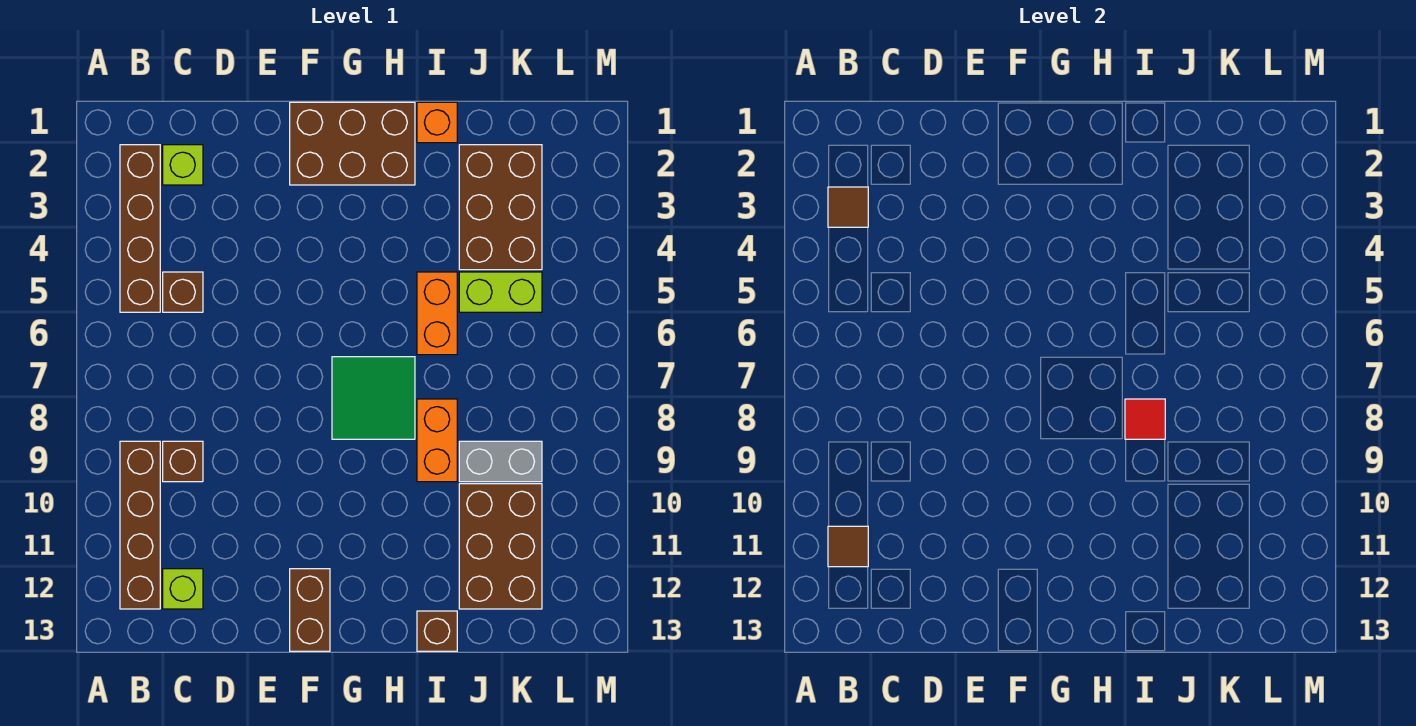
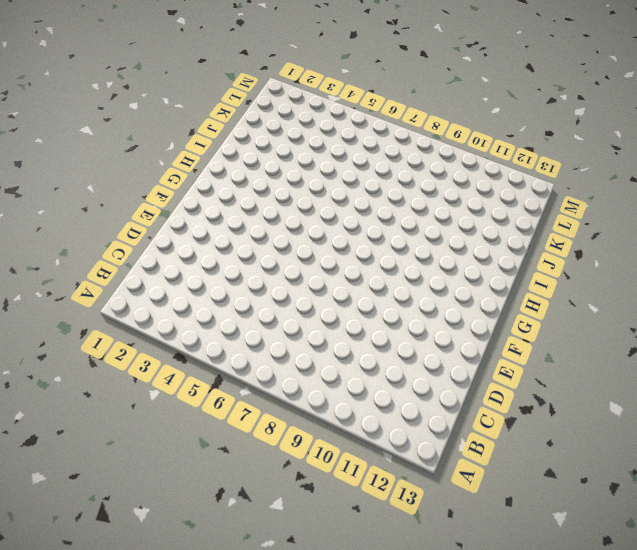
none -> brown 1x4 brick [120,145,160,312]
none -> brown 1x4 brick [120,441,160,609]
none -> lime 1x1 brick [163,145,203,185]

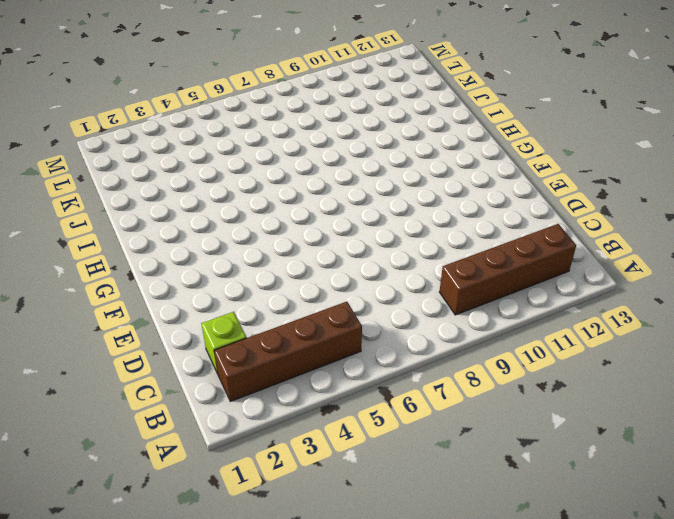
none -> brown 1x1 brick [163,272,203,312]
none -> brown 1x1 brick [163,441,203,482]
none -> lime 1x1 brick [163,569,203,609]

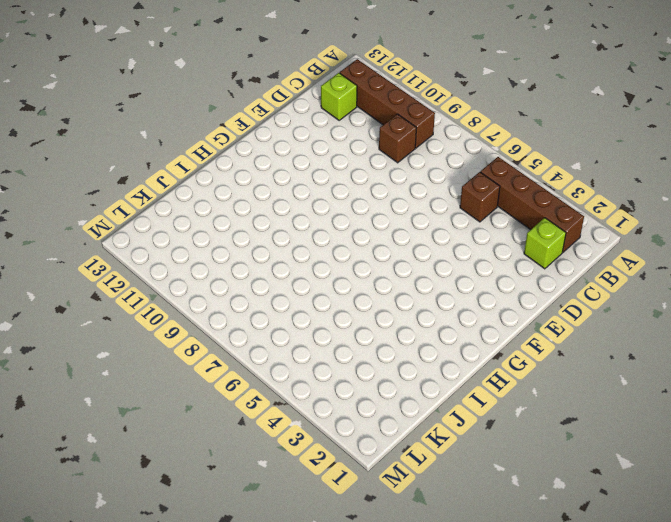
none -> brown 2x3 brick [290,102,415,185]
none -> brown 1x2 brick [290,569,330,651]
none -> green 2x2 tile [332,357,415,439]

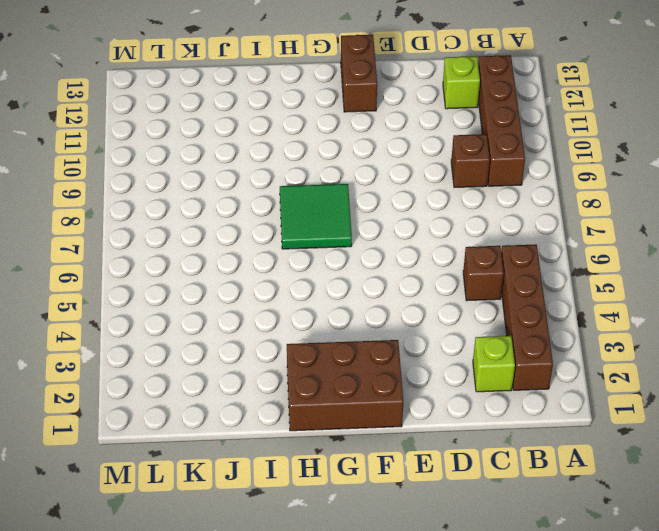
none -> orange 1x1 brick [417,102,457,143]
none -> orange 1x2 brick [417,272,457,355]
none -> orange 1x2 brick [417,399,457,482]

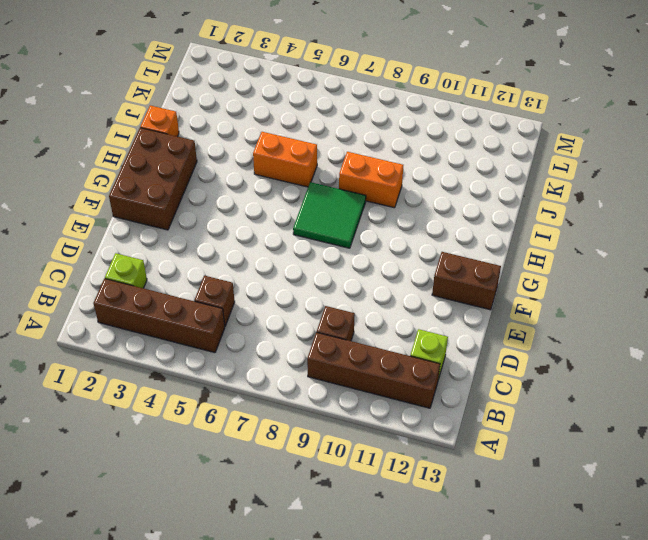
none -> brown 1x1 brick [417,611,457,651]
none -> brown 2x3 brick [459,145,542,270]
none -> lime 1x2 brick [459,272,542,312]

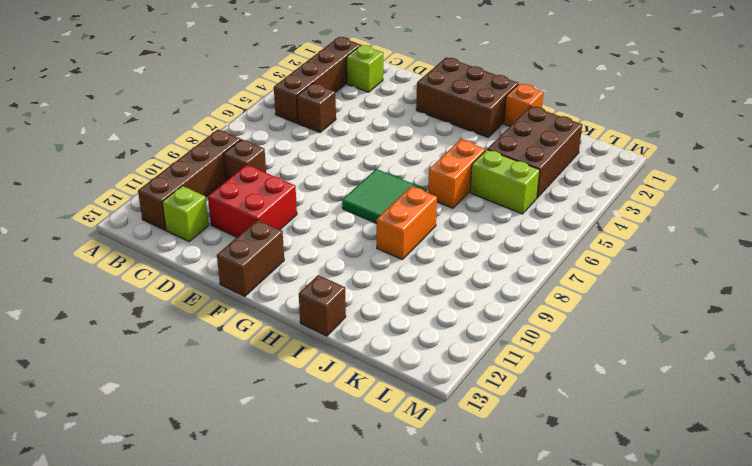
red 2x2 brick [208,165,297,237] -> none
none -> grey 1x2 brick [459,441,542,482]
none -> brown 2x3 brick [459,484,542,609]
none -> brown 1x1 tile [828,187,868,227]

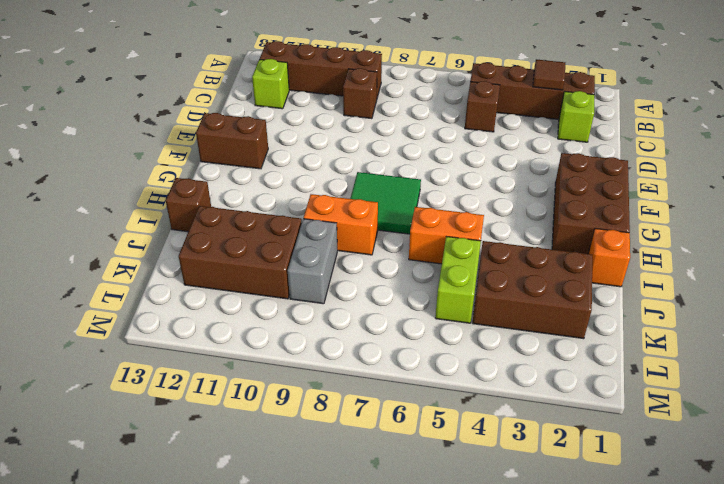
none -> brown 1x1 tile [828,526,868,567]
none -> red 1x1 tile [1125,399,1165,439]

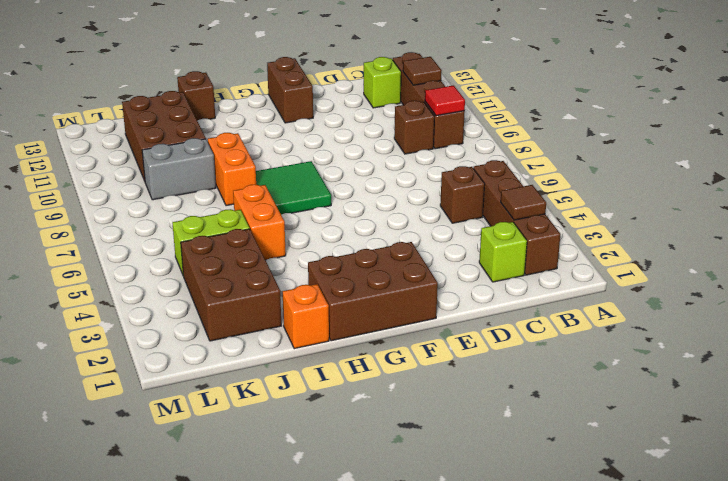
red 1x1 tile [425,85,465,116] -> red 1x1 tile moved to [1125,399,1165,439]

